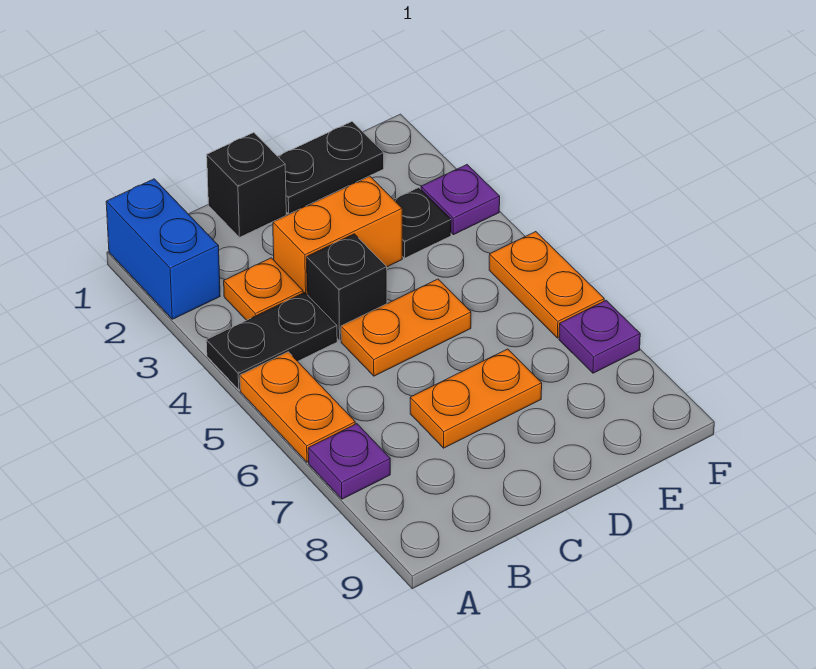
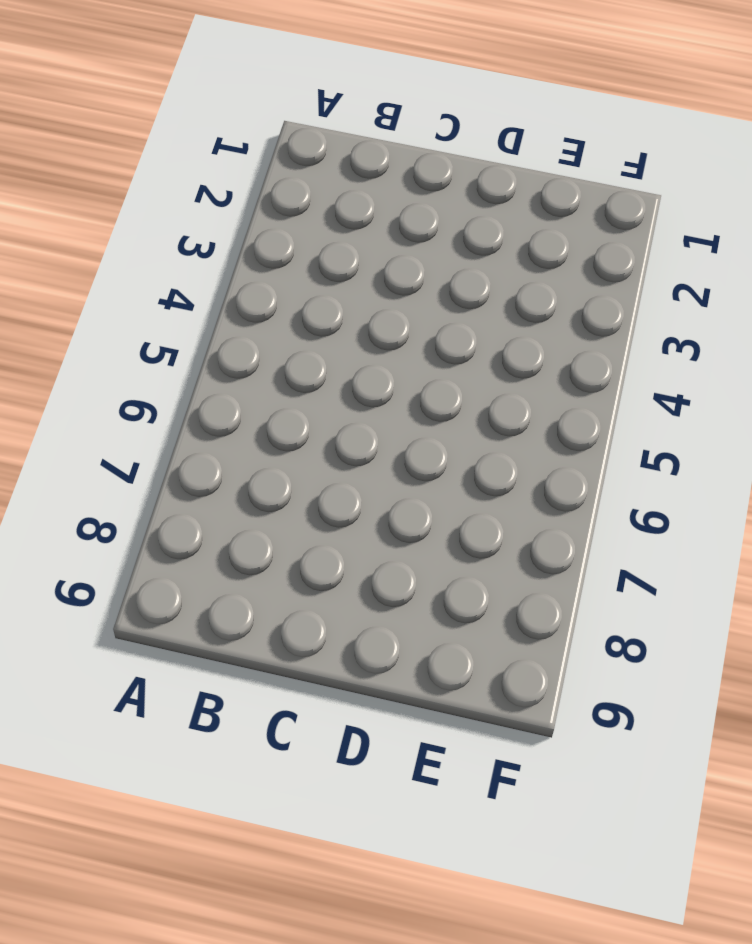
none -> blue 1x2 brick [106,179,220,319]
none -> black 1x2 plate [206,292,337,390]
none -> orange 1x2 plate [240,352,355,462]

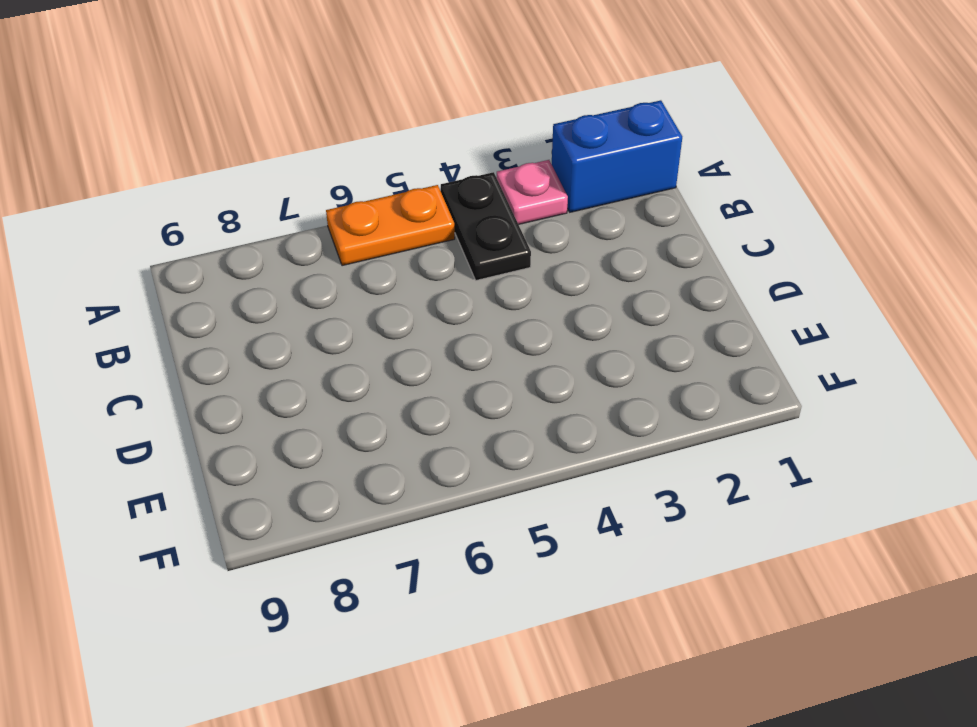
pink 1x1 plate [497,160,568,224] -> none
none -> purple 1x1 plate [308,424,390,499]
none -> orange 1x1 plate [224,258,303,320]
none -> black 1x1 brick [207,133,286,237]

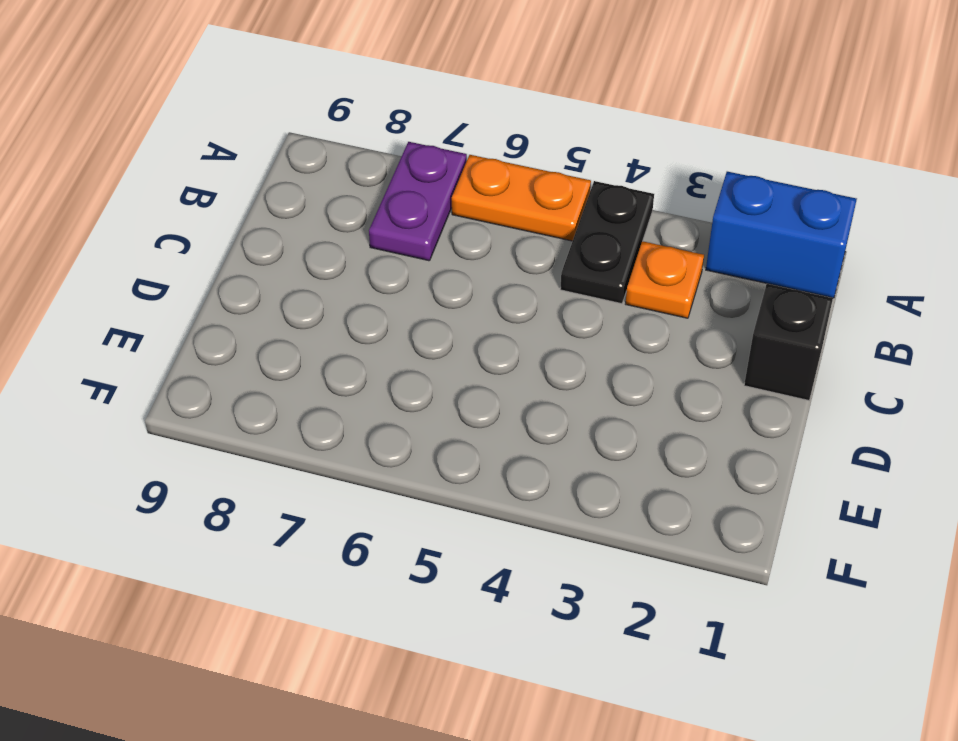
purple 1x2 plate [369,142,467,261] -> purple 1x1 plate [308,424,390,499]
none -> orange 1x2 brick [273,176,402,294]
none -> black 1x1 brick [307,234,387,341]
none -> orange 1x2 plate [341,279,471,376]

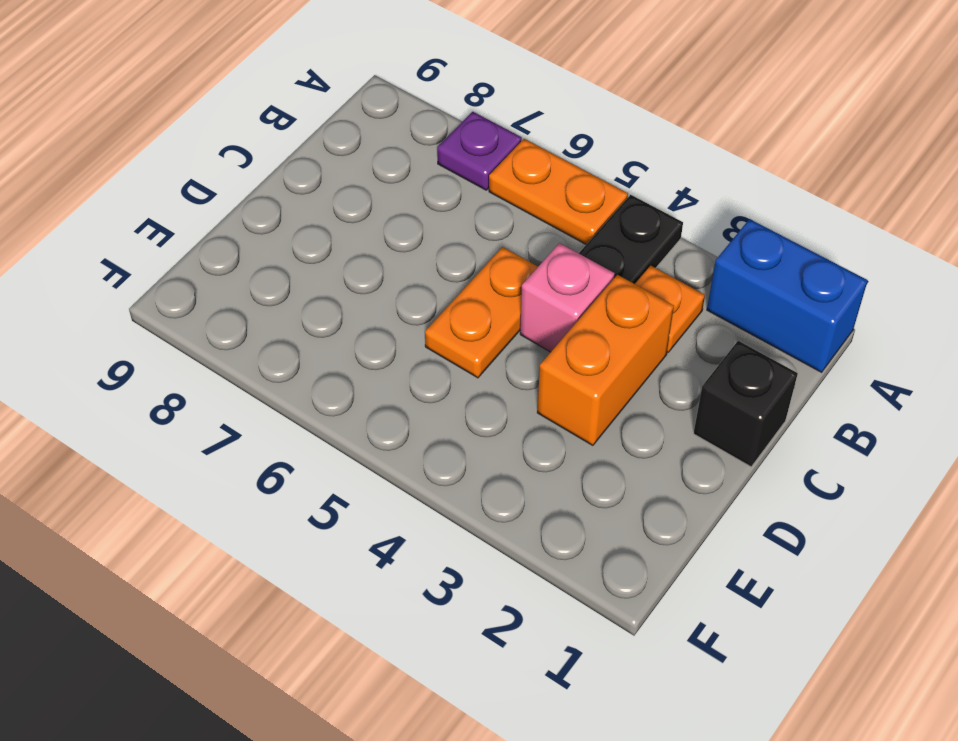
pink 1x1 brick [520,243,614,352] -> black 1x1 brick [307,234,387,341]
none -> orange 1x2 plate [410,349,542,448]
none -> black 1x2 plate [278,122,384,214]
none -> black 1x1 plate [393,188,451,258]

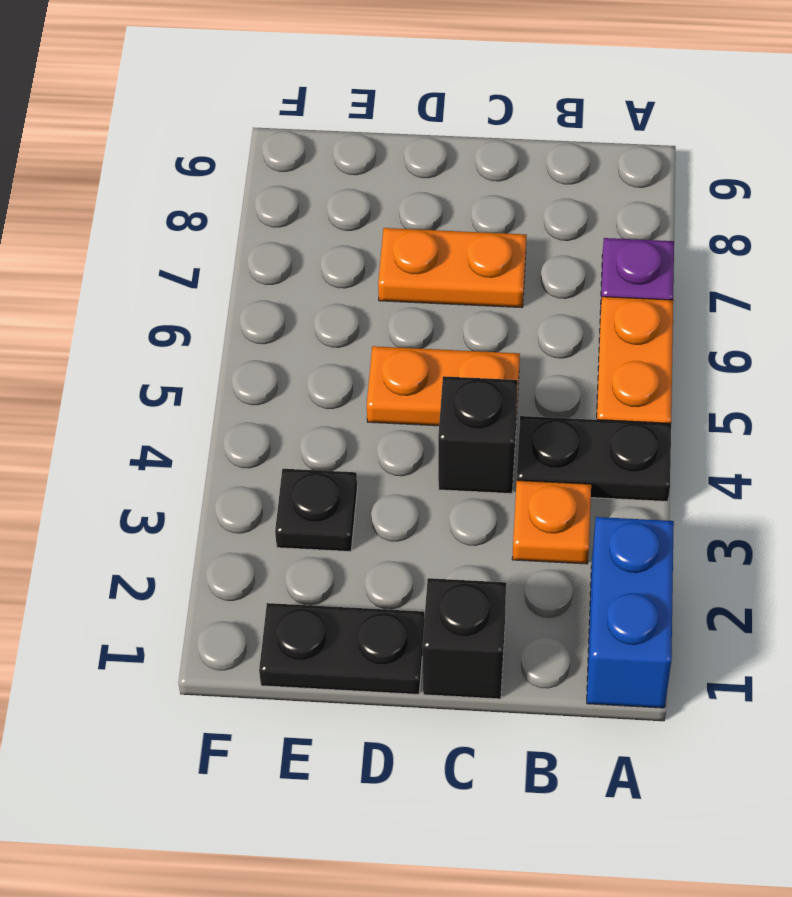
none -> orange 1x2 brick [273,176,402,294]
none -> purple 1x1 plate [421,165,500,235]
none -> orange 1x2 plate [489,232,604,338]

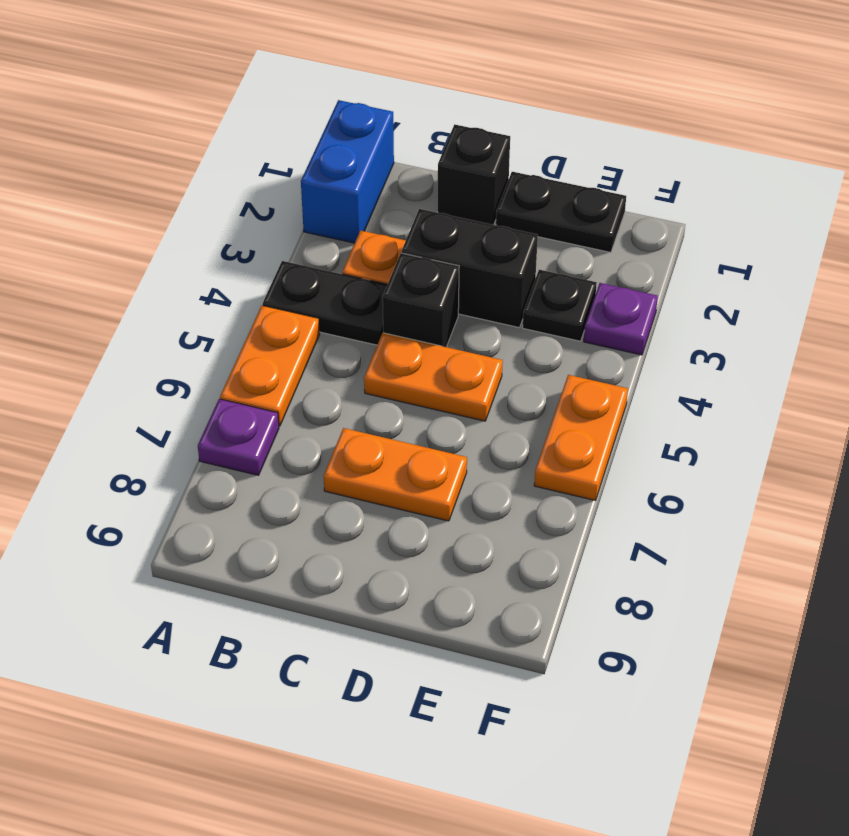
black 1x2 brick [402,209,538,328] -> orange 1x2 brick [273,176,402,294]
none -> purple 1x1 plate [559,301,640,373]

